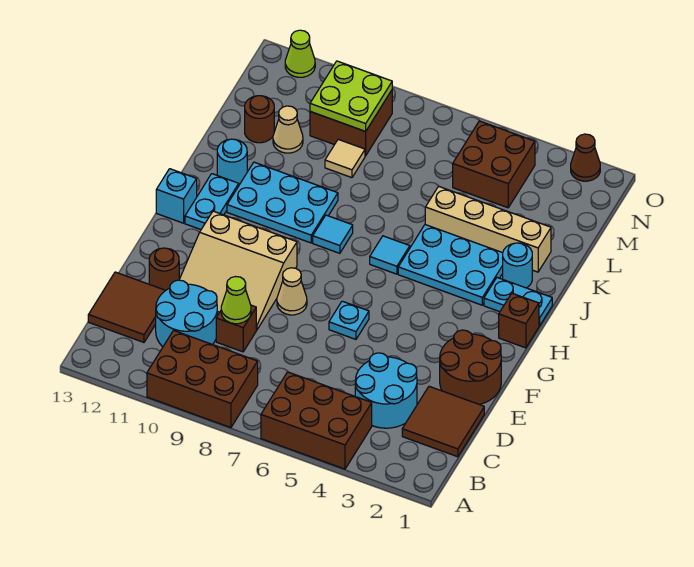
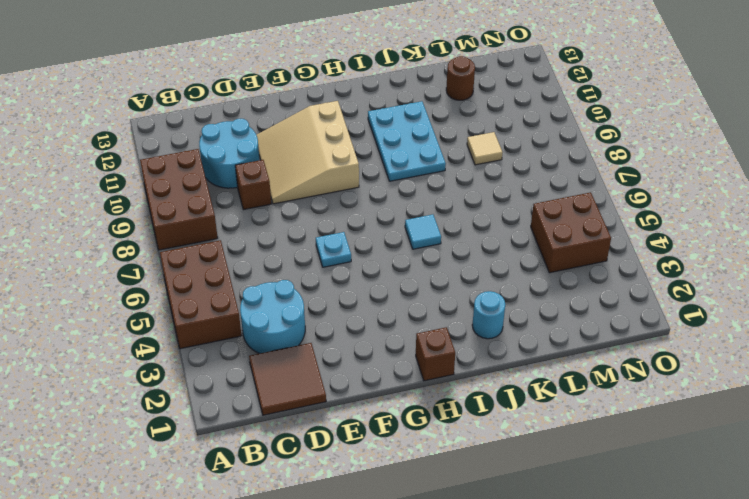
none -> brown 2x2 tile [88,272,166,342]
none -> brown 2x2 round brick [440,330,501,404]
none -> brown 1x1 round brick [149,248,179,290]
none -> tan 1x1 cone [277,268,307,315]

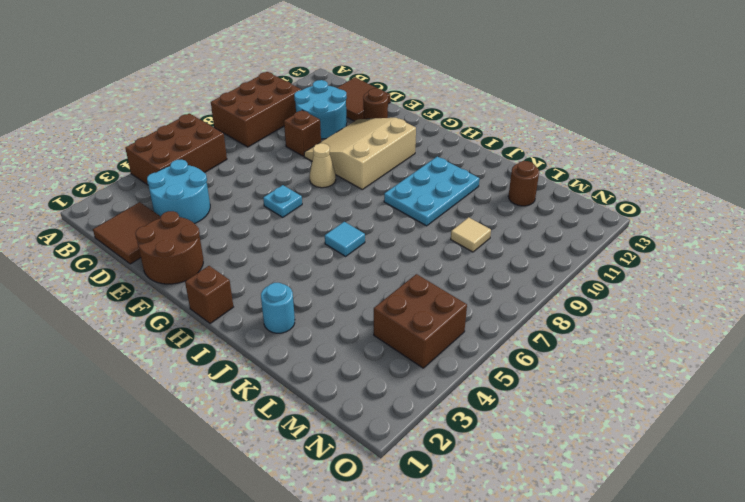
none -> cyan 1x2 plate [185,174,239,230]
none -> cyan 1x1 brick [156,169,197,223]
none -> cyan 1x2 plate [484,278,552,326]
none -> cyan 2x3 plate [398,225,503,305]

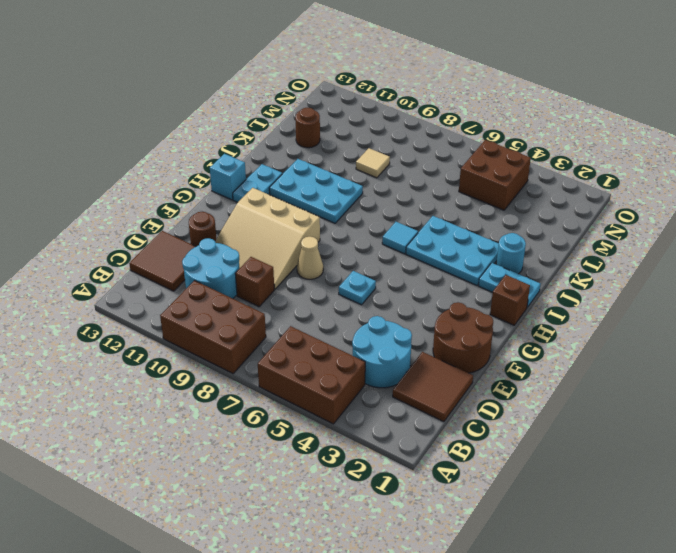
none -> cyan 1x1 tile [313,215,353,253]
none -> cyan 1x1 round brick [217,139,247,185]
none -> tan 1x4 brick [425,186,551,272]
none -> tan 1x1 cone [273,106,303,153]

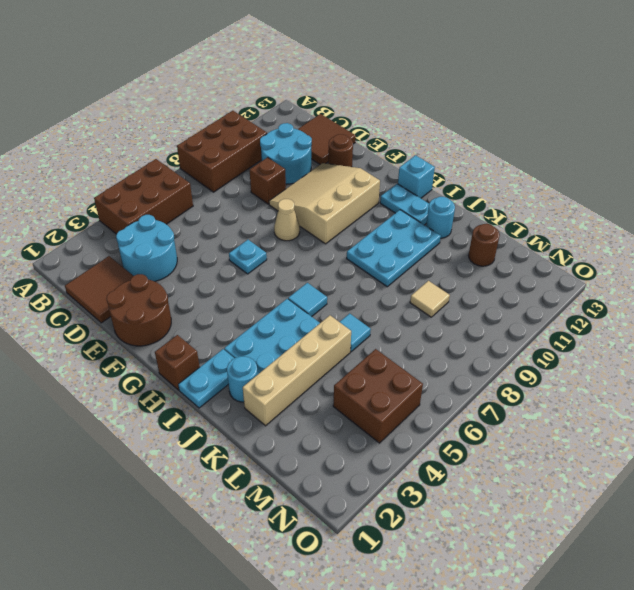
cyan 1x1 tile [340,313,371,352] -> cyan 1x1 tile moved to [313,215,353,253]
none -> tan 1x1 cone [273,106,303,153]
none -> brown 2x2 brick [310,90,392,156]
none -> brown 1x1 cone [571,134,600,181]
none -> lime 1x1 cone [285,30,315,77]

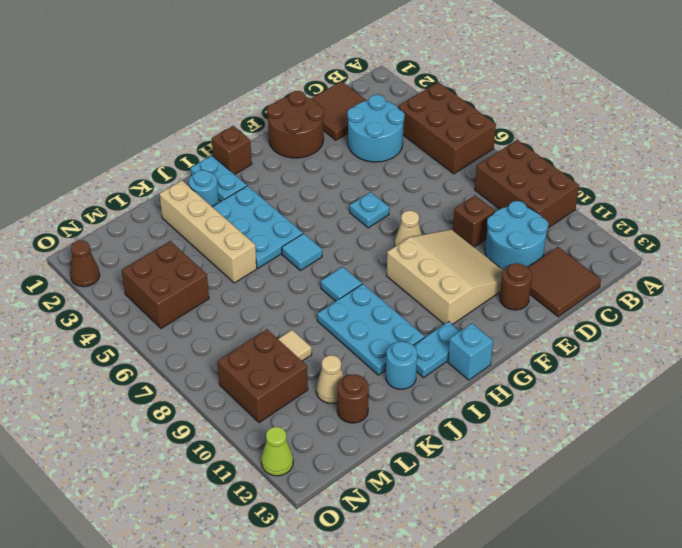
none -> lime 1x1 cone [221,277,251,324]
none -> lime 2x2 plate [310,61,392,131]

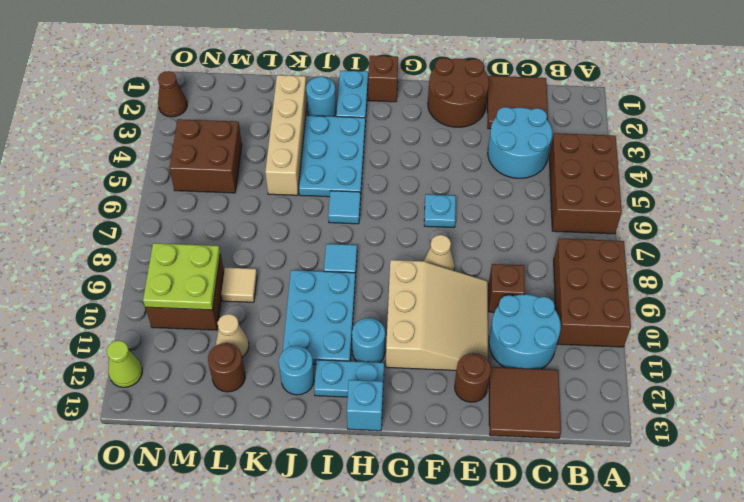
cyan 1x1 round brick [352,318,385,362] -> none
none -> lime 1x1 cone [221,277,251,324]

